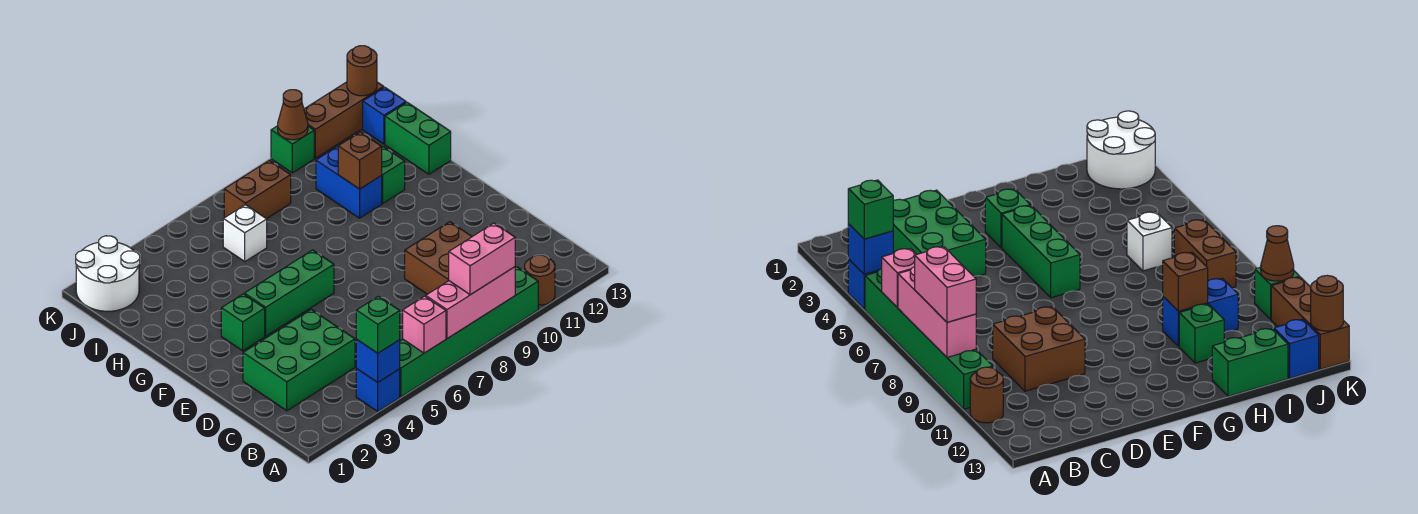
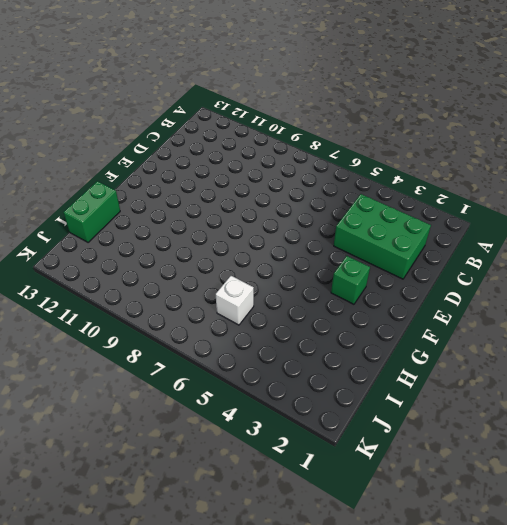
none -> blue 1x1 brick [356,369,400,411]
none -> green 1x6 brick [400,267,538,397]
none -> brown 1x1 round brick [525,255,555,305]

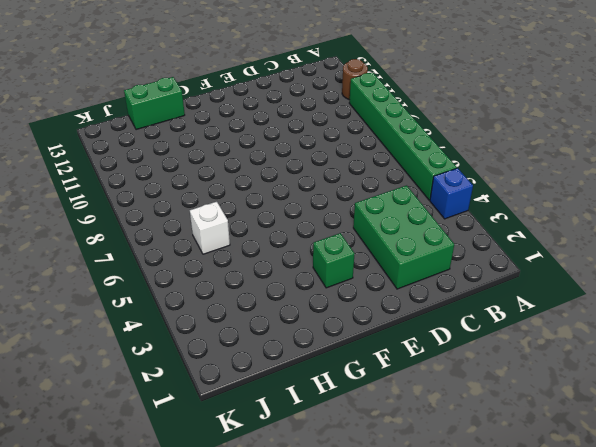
none -> brown 2x2 brick [405,222,472,294]
none -> green 1x3 brick [244,250,334,336]
none -> blue 1x2 brick [316,146,382,218]

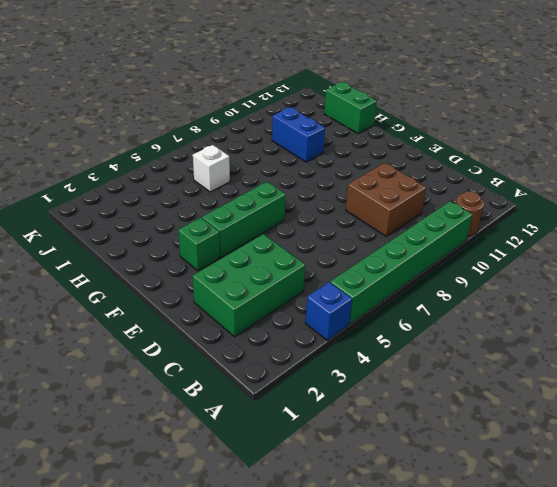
none -> green 1x1 brick [381,147,405,203]
none -> white 2x2 round brick [76,236,140,311]
none -> brown 1x2 brick [224,160,291,219]

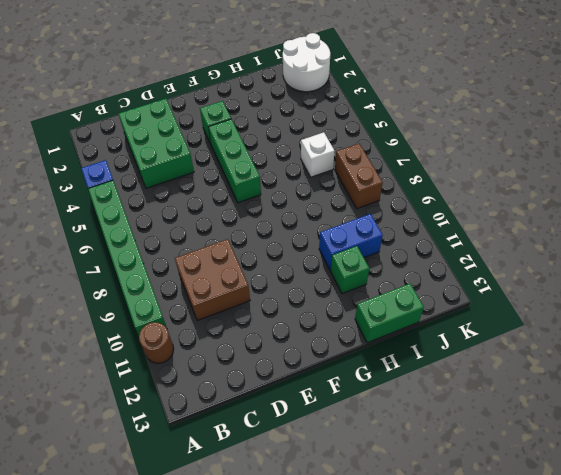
none -> blue 1x1 brick [363,87,406,144]
none -> green 1x1 brick [271,126,314,173]
none -> brown 1x3 brick [304,82,384,158]

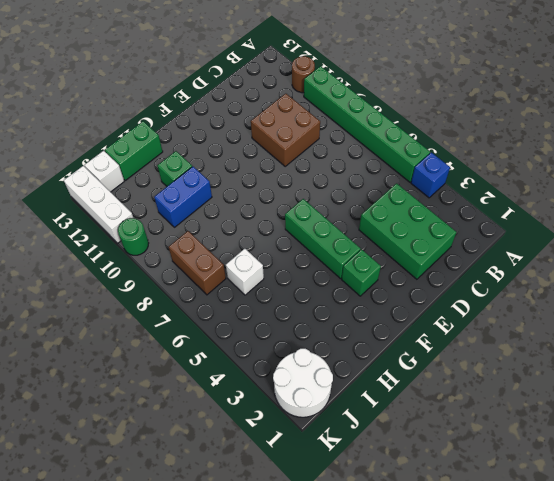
white 1x1 brick [85,151,124,192] -> blue 1x1 brick [363,87,406,144]
green 1x1 round brick [118,218,149,255] -> green 1x1 brick [271,126,314,173]
white 1x3 brick [64,166,133,243] -> brown 1x3 brick [304,82,384,158]
none -> blue 1x1 brick [356,340,400,382]
none -> pink 1x1 brick [403,296,446,353]
none -> pink 1x3 brick [426,267,515,339]

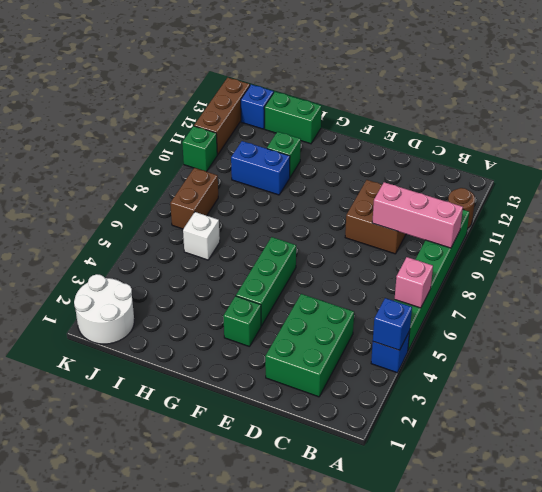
pink 1x3 brick [372,182,463,248] -> pink 1x3 brick turned to [426,267,515,339]
none -> brown 1x1 brick [338,132,382,189]
none -> brown 1x1 cone [278,90,308,140]
none -> brown 1x1 round brick [347,46,377,96]

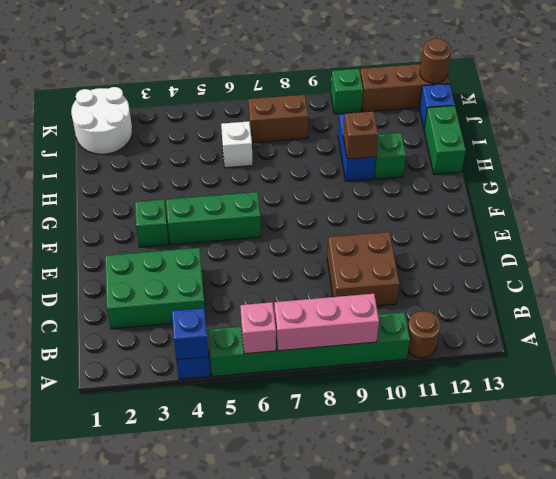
none -> brown 1x1 cone [278,90,308,140]
none -> green 1x1 brick [356,296,400,353]
none -> pink 1x2 brick [448,223,515,295]

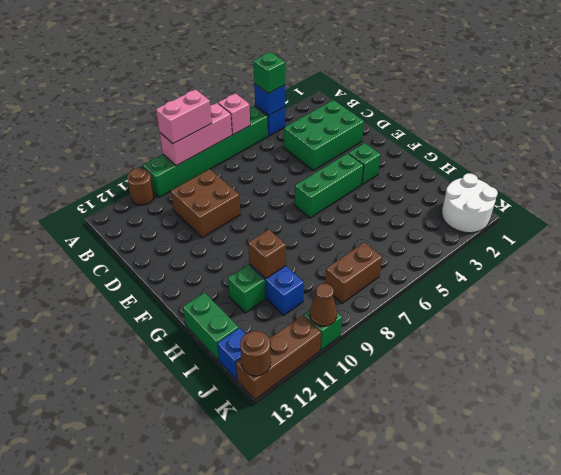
none -> white 1x1 brick [223,205,267,261]

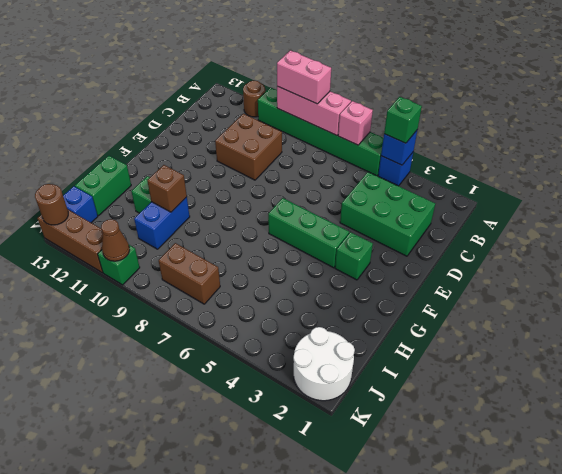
none -> white 1x1 brick [223,205,267,261]

